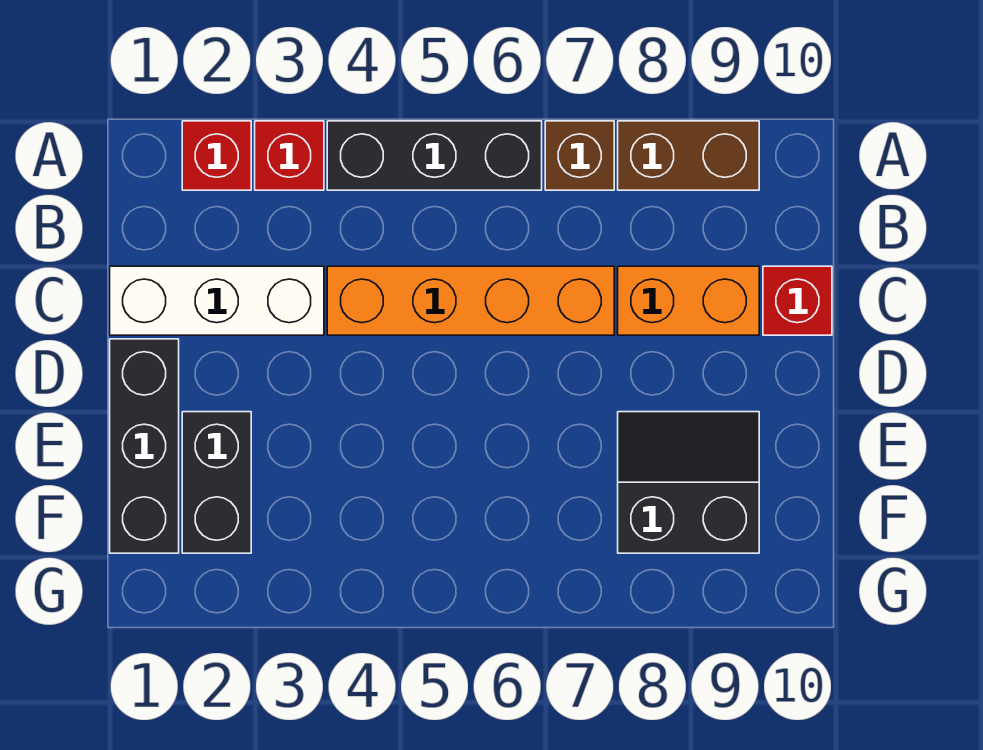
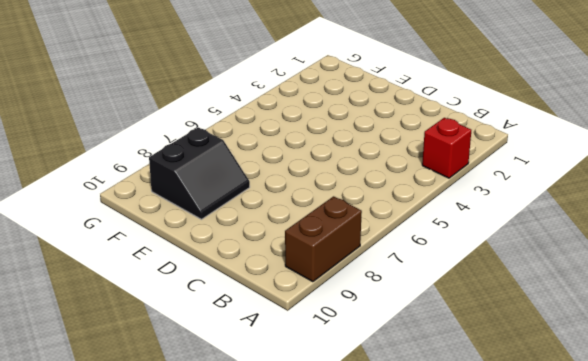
none -> red 1x1 brick [182,121,251,190]
none -> black 1x3 brick [327,121,542,190]
none -> brown 1x1 brick [545,121,614,190]

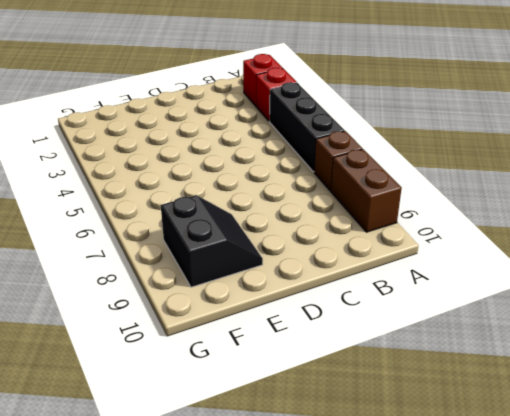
none -> white 1x3 brick [110,266,324,335]
none -> orange 1x4 brick [327,266,614,335]
none -> orange 1x2 brick [618,266,759,335]

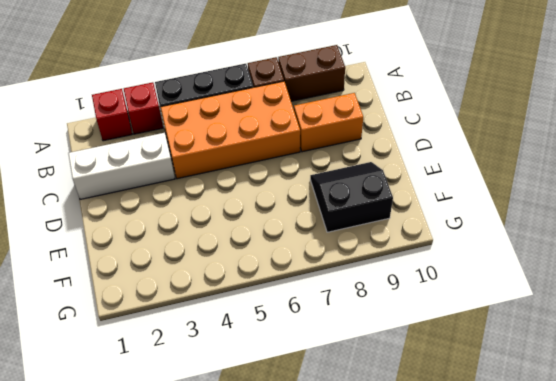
orange 2x4 brick [161,81,300,179] -> orange 1x4 brick [327,266,614,335]
none -> red 1x1 brick [763,266,832,335]
none -> black 1x3 brick [110,339,179,553]
none -> black 1x2 brick [182,412,251,553]

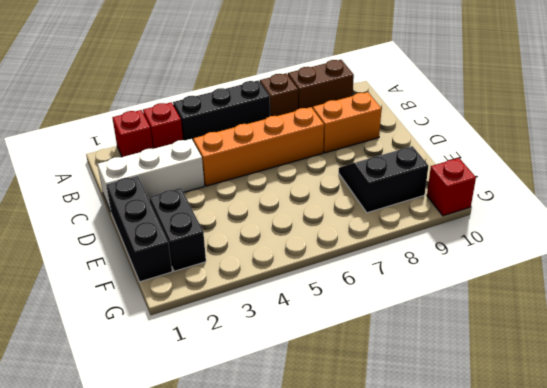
red 1x1 brick [427,158,476,216] -> red 1x1 brick moved to [763,266,832,335]

